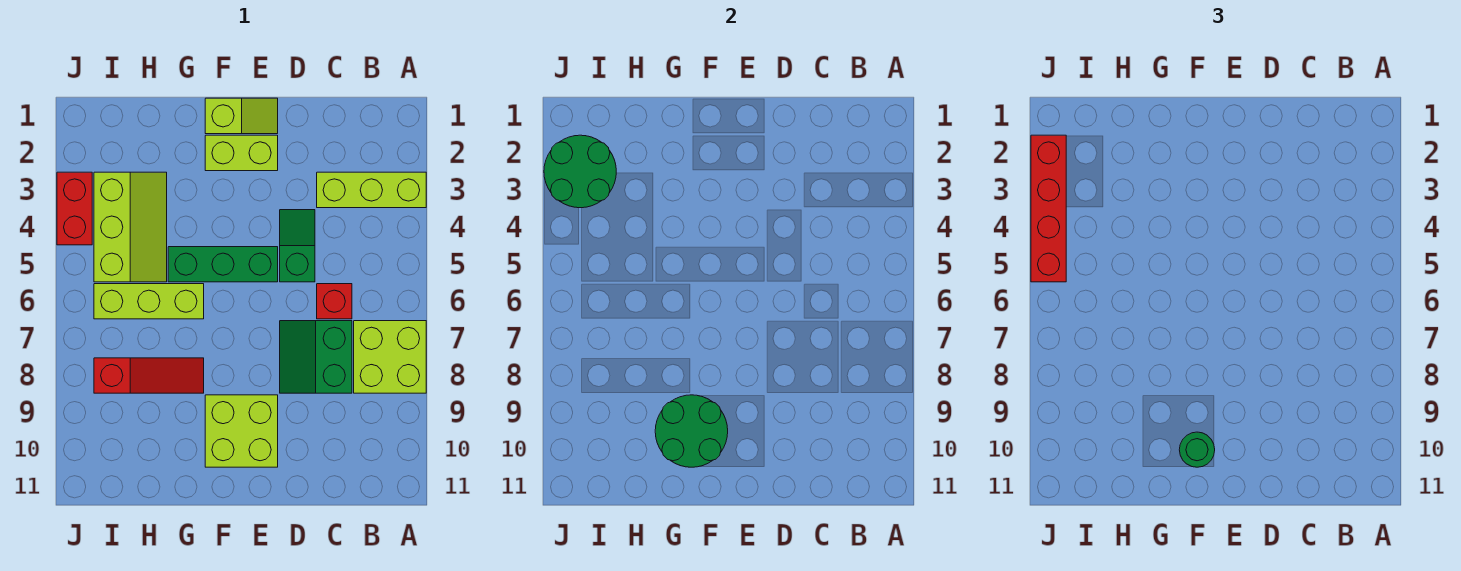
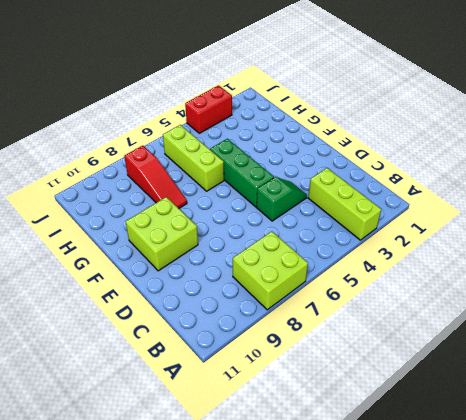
none -> red 1x1 brick [317,284,352,319]
none -> green 2x2 slope [280,321,352,393]
none -> lime 1x2 slope [205,98,278,134]

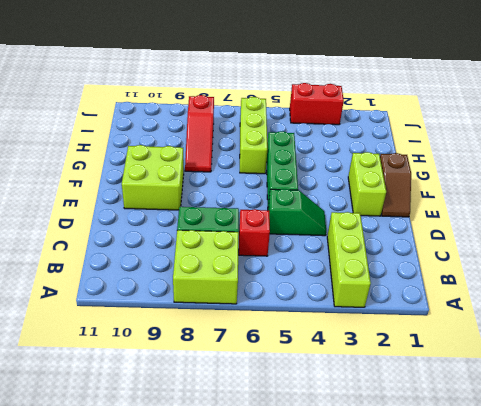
brown 1x2 slope [380,153,411,217] -> lime 1x2 slope [205,98,278,134]
none -> lime 2x3 slope [94,172,167,282]
none -> green 2x2 round brick [655,395,728,467]
none -> green 2x2 round brick [544,135,616,208]

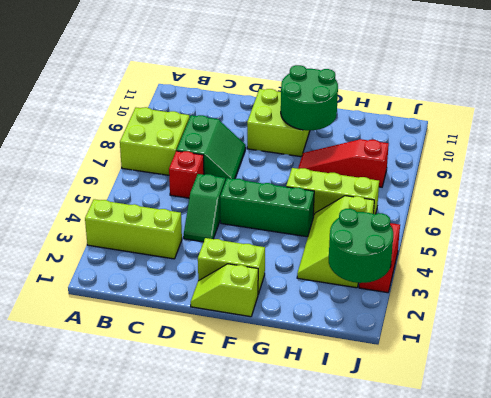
none -> green 1x1 round brick [1179,432,1215,467]
none -> red 1x4 brick [1031,135,1066,282]

